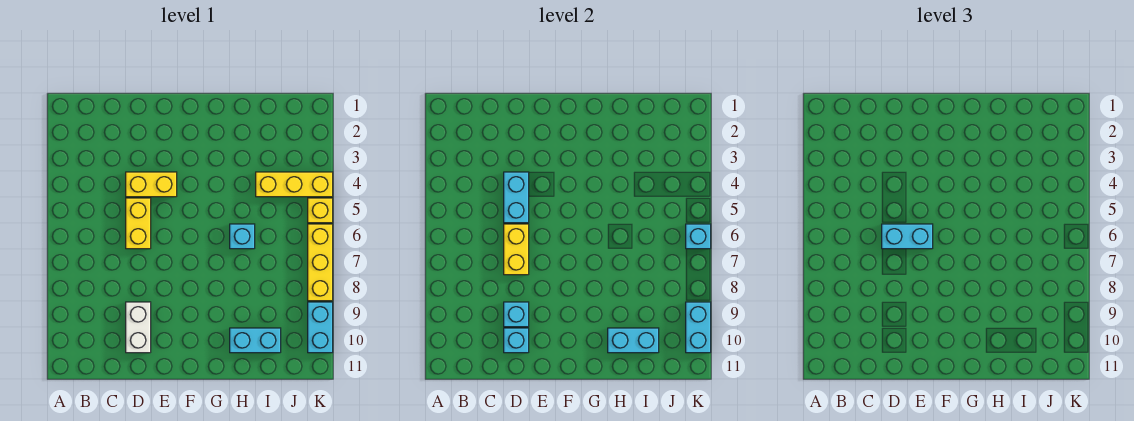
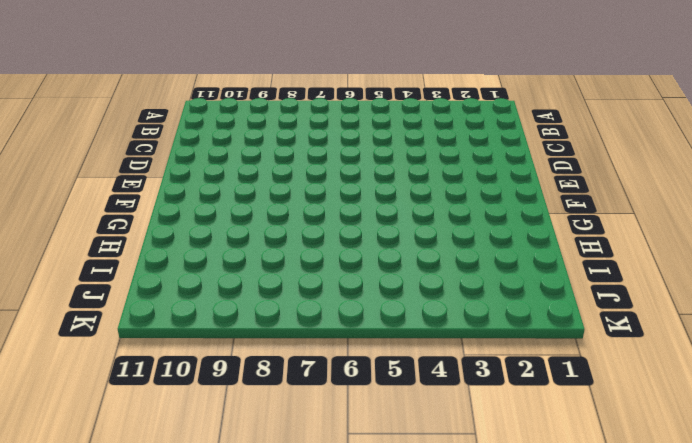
none -> yellow 1x2 brick [126,172,177,197]
none -> yellow 1x2 brick [126,198,151,249]
none -> white 1x2 brick [126,302,151,353]

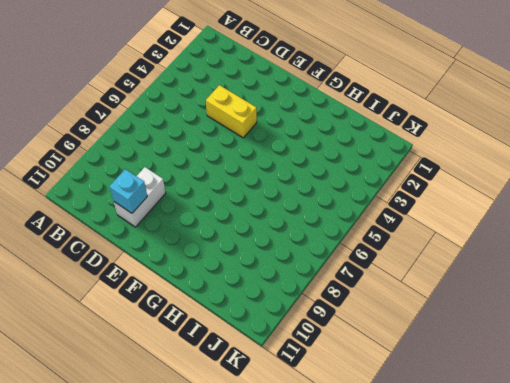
none -> yellow 1x2 brick [126,198,151,249]
none -> cyan 1x1 brick [230,224,255,249]
none -> cyan 1x2 brick [230,328,281,353]

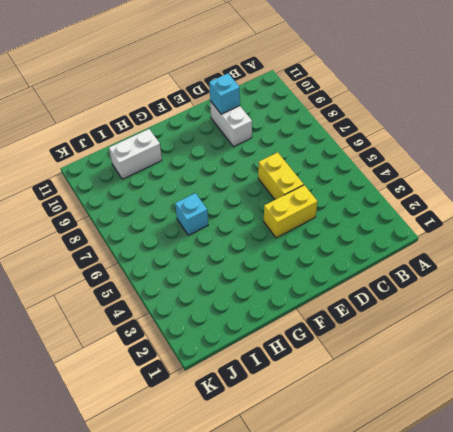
white 1x2 brick [109,129,162,179] -> cyan 1x2 brick [230,328,281,353]
none -> yellow 1x3 brick [256,172,333,197]
none -> yellow 1x1 brick [308,198,333,223]
none -> yellow 1x3 brick [308,224,333,301]

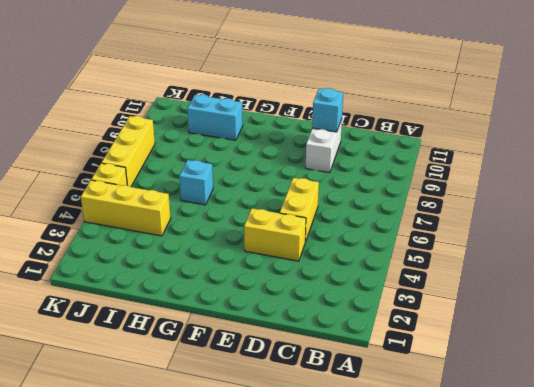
none -> cyan 1x2 brick [308,302,333,353]
none -> cyan 1x2 brick [504,172,529,223]
none -> yellow 1x2 brick [504,224,529,275]

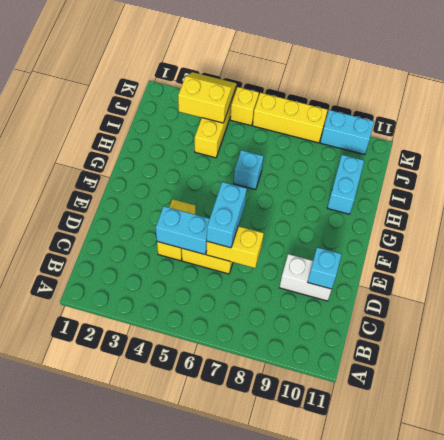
yellow 2x2 slope [178,72,236,123] -> none
none -> cyan 1x1 brick [504,302,529,327]
none -> cyan 1x2 brick [608,328,659,353]
none -> cyan 1x1 brick [686,224,711,249]

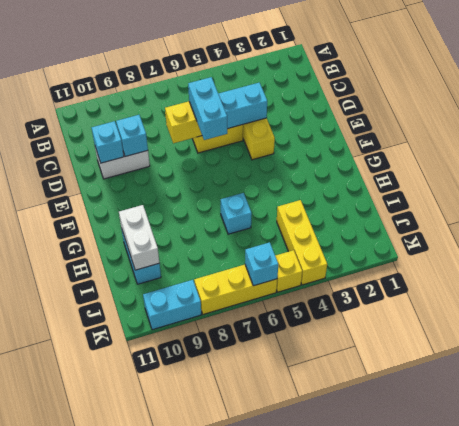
white 1x2 brick [119,205,159,270] -> cyan 1x2 brick [608,328,659,353]
none -> cyan 1x2 brick [686,302,711,353]

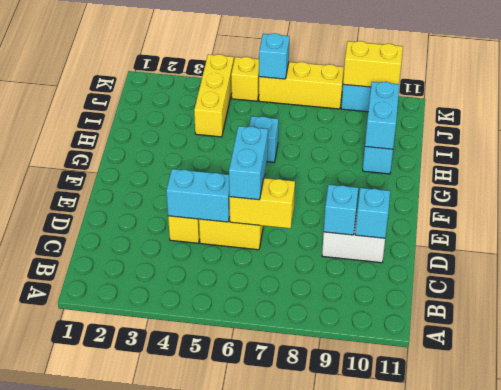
yellow 1x2 brick [343,41,403,87] -> cyan 1x2 brick [686,302,711,353]

